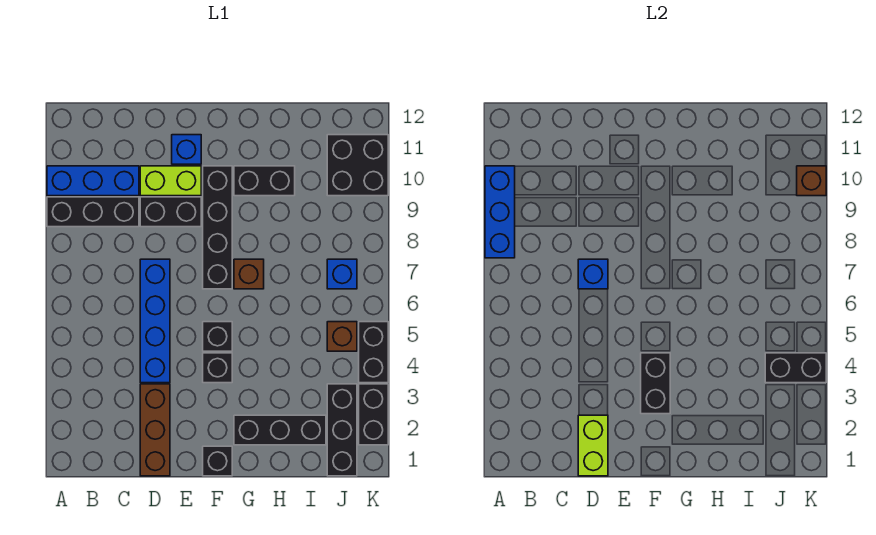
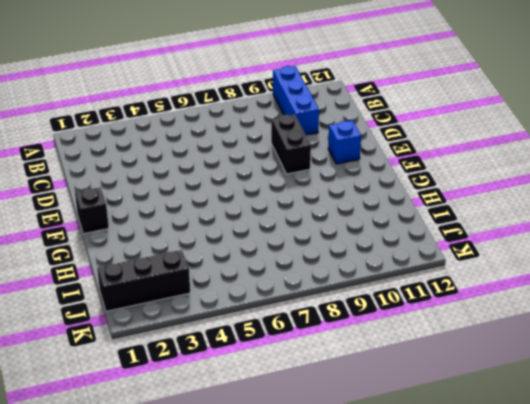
none -> black 1x3 brick [47,197,139,227]
none -> brown 1x3 brick [140,384,170,476]
none -> blue 1x4 brick [140,259,170,383]

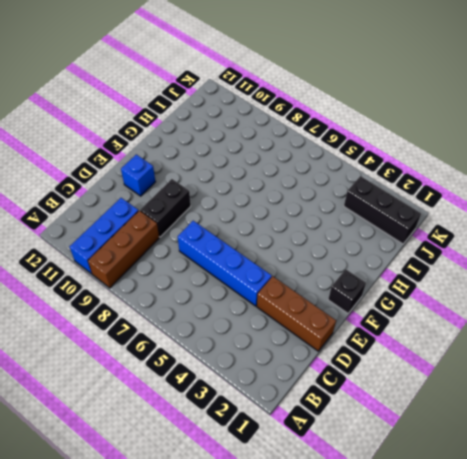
brown 1x3 brick [88,211,159,288] -> black 1x3 brick [47,197,139,227]
none -> lime 1x2 brick [140,166,201,196]
none -> black 1x1 brick [203,353,232,383]
none -> black 1x1 brick [203,322,232,351]

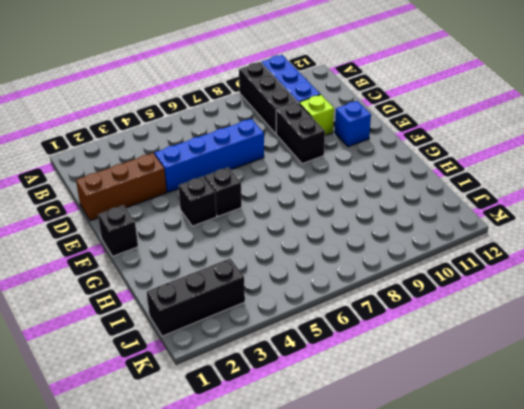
lime 1x1 brick [299,95,334,135] -> lime 1x2 brick [140,166,201,196]
none -> black 1x4 brick [203,166,232,289]
none -> black 1x3 brick [234,415,326,445]
none -> brown 1x1 brick [234,259,264,289]

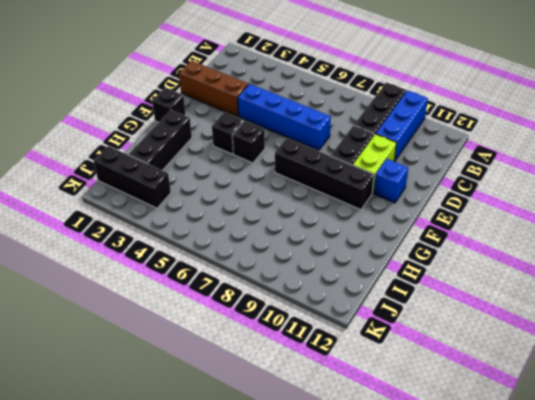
none -> brown 1x1 brick [234,259,264,289]
none -> black 1x2 brick [234,166,295,196]
none -> brown 1x1 brick [327,322,357,351]

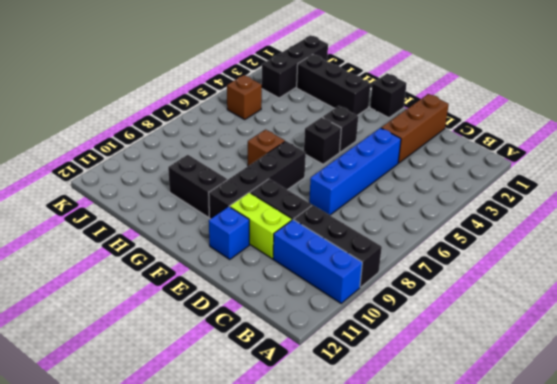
none -> blue 1x1 brick [327,259,357,289]
none -> black 2x2 brick [327,135,388,196]
none -> black 1x2 brick [359,384,388,445]

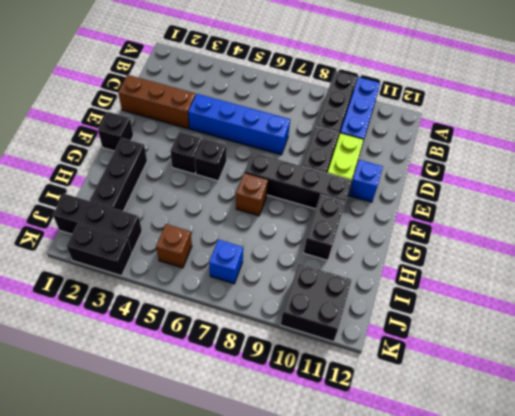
none -> black 1x2 brick [359,322,388,383]
none -> blue 1x3 brick [485,166,515,258]
none -> lime 1x2 brick [578,415,608,476]

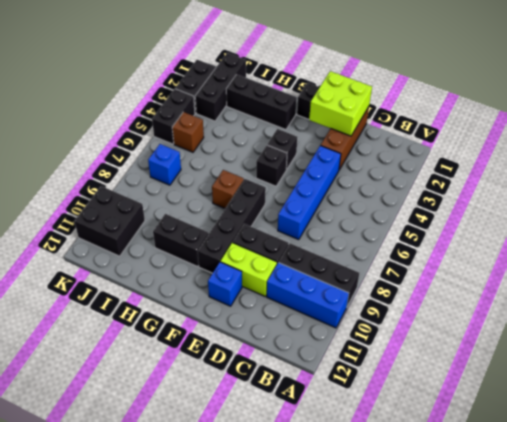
lime 2x2 brick [309,71,372,136] -> lime 1x2 brick [578,415,608,476]
none -> blue 1x3 brick [485,166,515,258]
none -> blue 1x1 brick [578,259,608,289]
none -> black 1x2 brick [641,353,670,414]

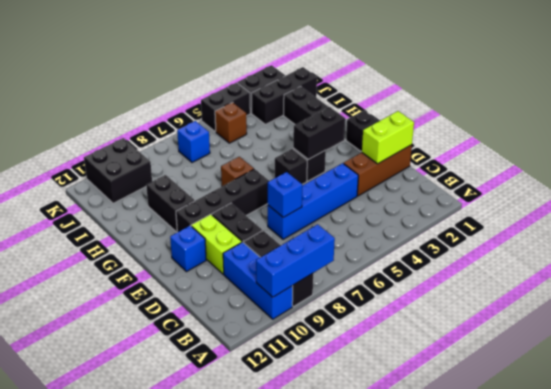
none -> black 1x2 brick [765,353,826,383]
none -> brown 1x1 brick [797,166,826,196]

